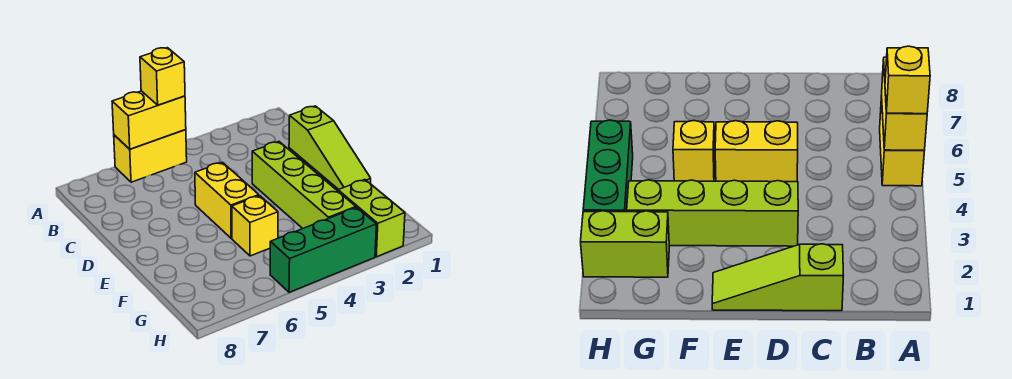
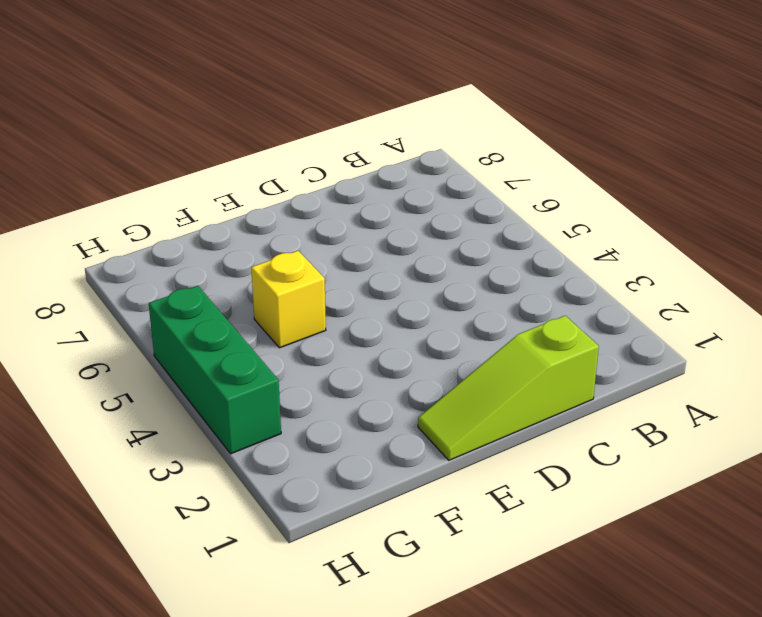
none -> yellow 1x2 brick [114,130,187,182]
none -> lime 1x4 brick [252,142,356,229]

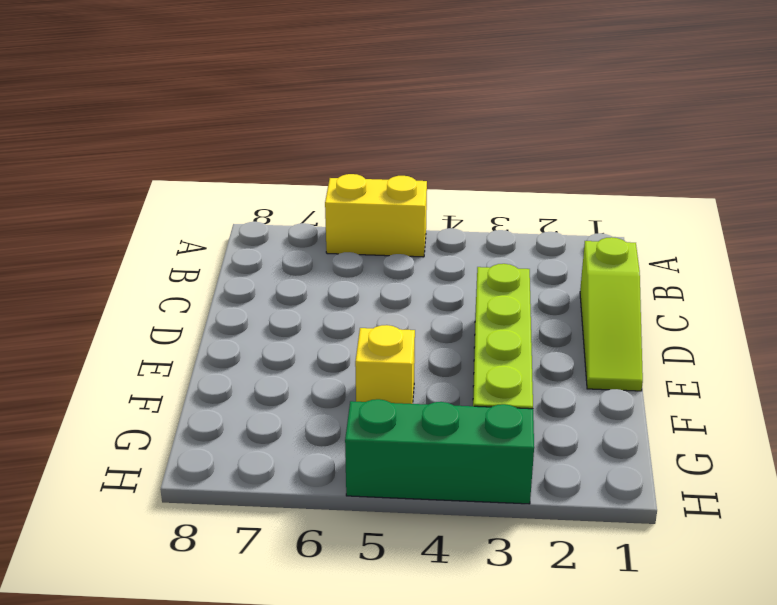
none -> yellow 1x2 brick [195,162,259,238]
none -> lime 1x2 brick [338,180,405,257]

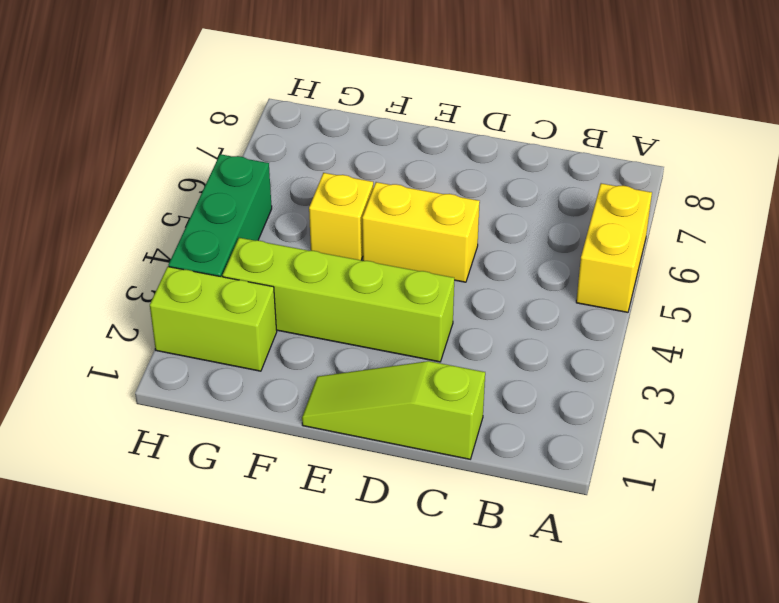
none -> yellow 1x2 brick [112,91,186,149]
none -> yellow 1x1 brick [140,48,185,105]

